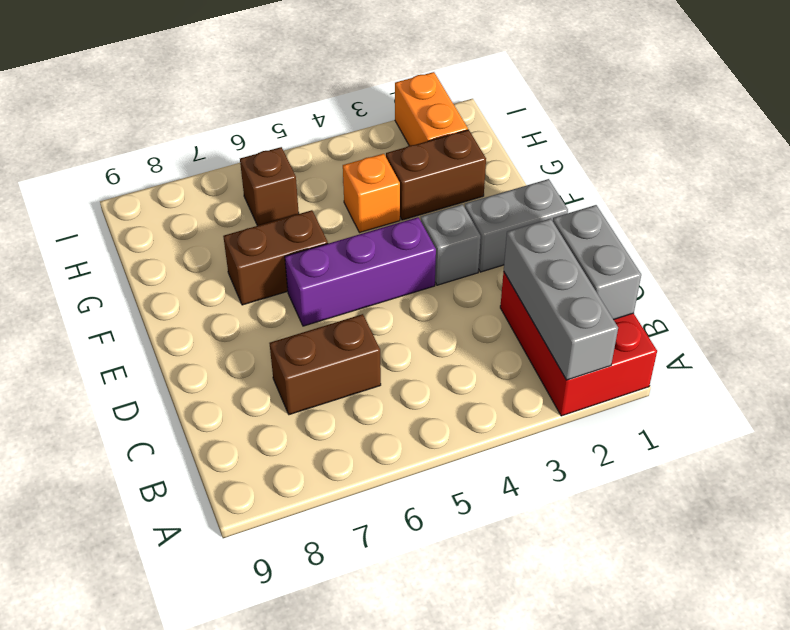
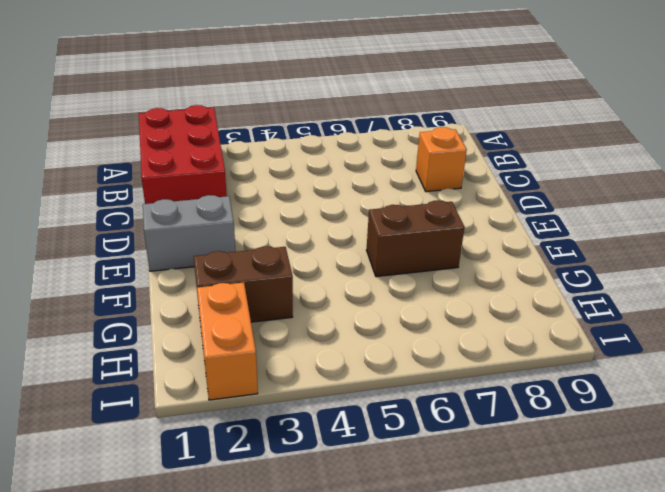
orange 1x1 brick [416,127,467,192] -> orange 1x1 brick moved to [343,154,400,233]
none -> brown 1x2 brick [270,314,381,415]
none -> grey 1x1 brick [421,204,481,285]
none -> purple 1x3 brick [285,217,436,326]

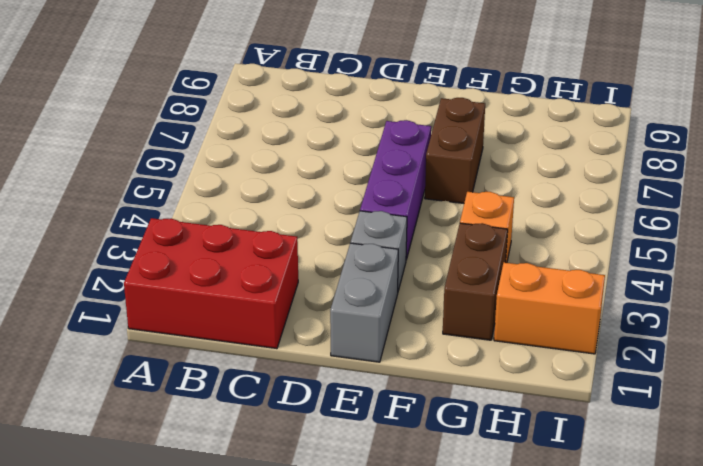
none -> brown 1x2 brick [270,314,381,415]
none -> brown 1x1 brick [240,147,299,226]
none -> grey 1x3 brick [504,219,618,380]

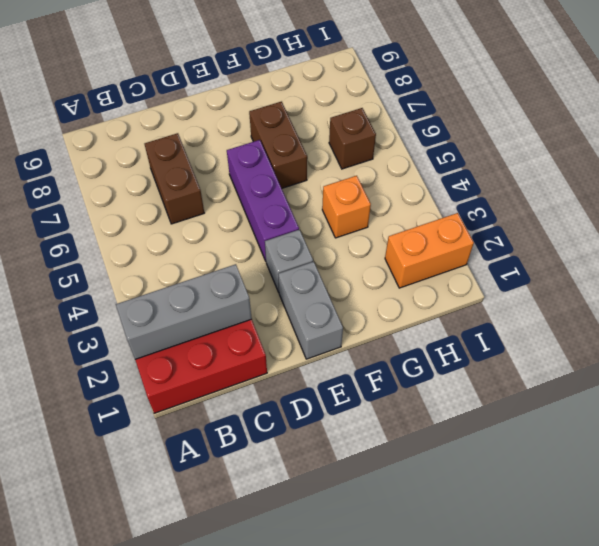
none -> brown 1x2 brick [386,130,486,220]
none -> grey 1x2 brick [553,205,641,320]

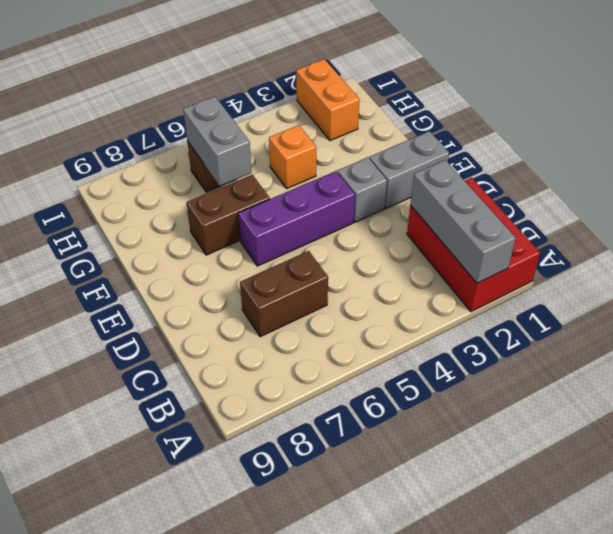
grey 1x2 brick [183,97,252,186] -> grey 1x2 brick moved to [553,205,641,320]
none -> brown 1x2 brick [386,130,486,220]

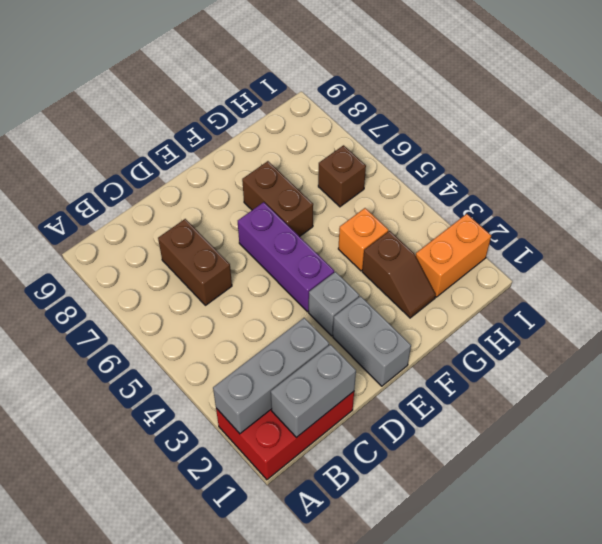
brown 1x2 slope [362,231,436,318] -> brown 1x2 brick [386,130,486,220]

